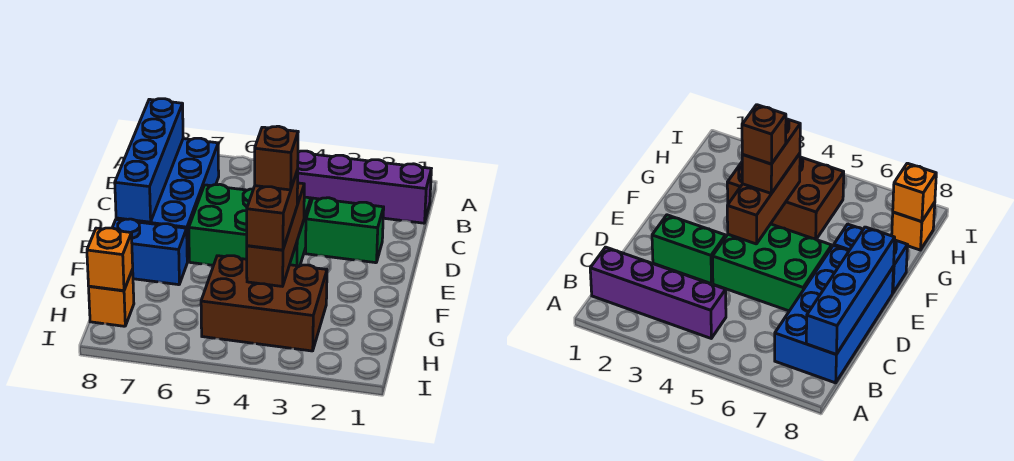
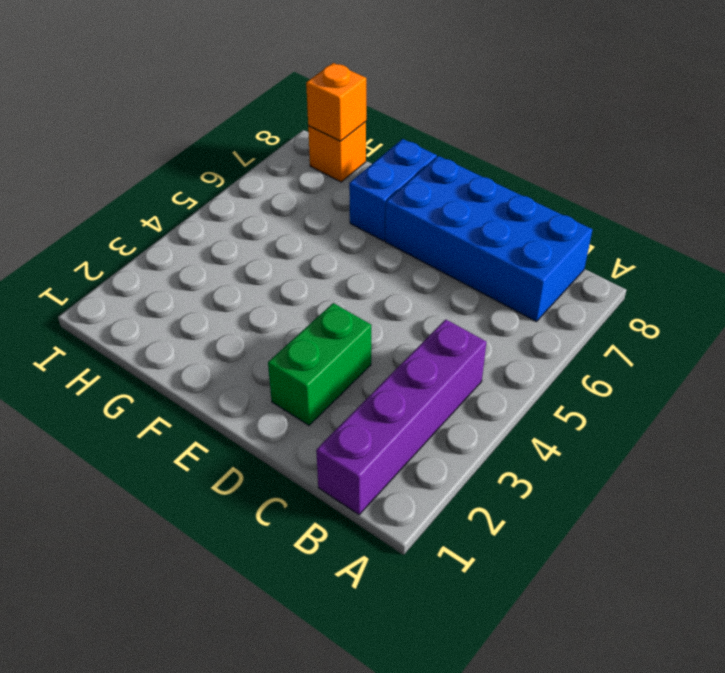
none -> green 2x3 brick [189,184,311,266]
none -> brown 2x3 brick [201,256,327,351]
none -> blue 1x4 brick [115,99,183,222]

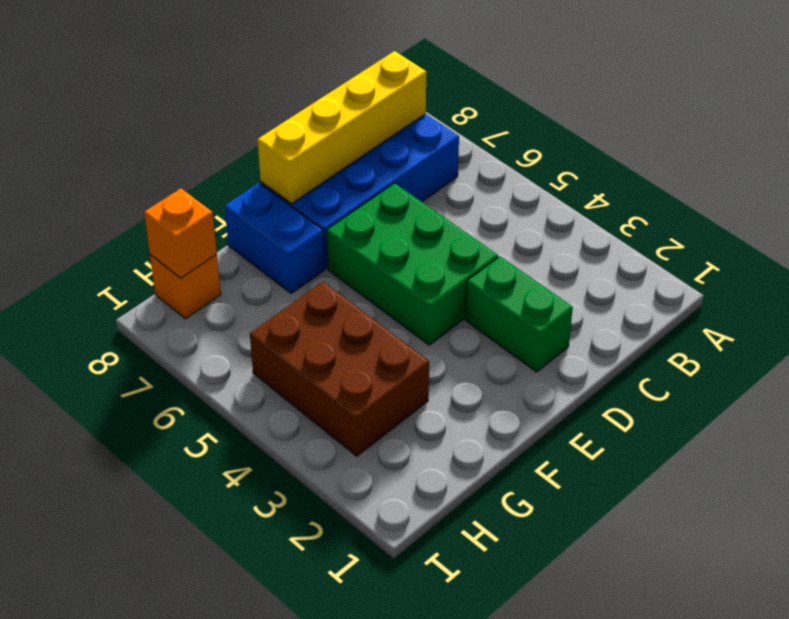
yellow 1x4 brick [258,51,426,204] -> blue 1x4 brick [115,99,183,222]
none -> purple 1x4 brick [298,151,431,223]
none -> brown 1x3 brick [247,183,304,286]
none -> brown 1x2 brick [247,170,298,250]

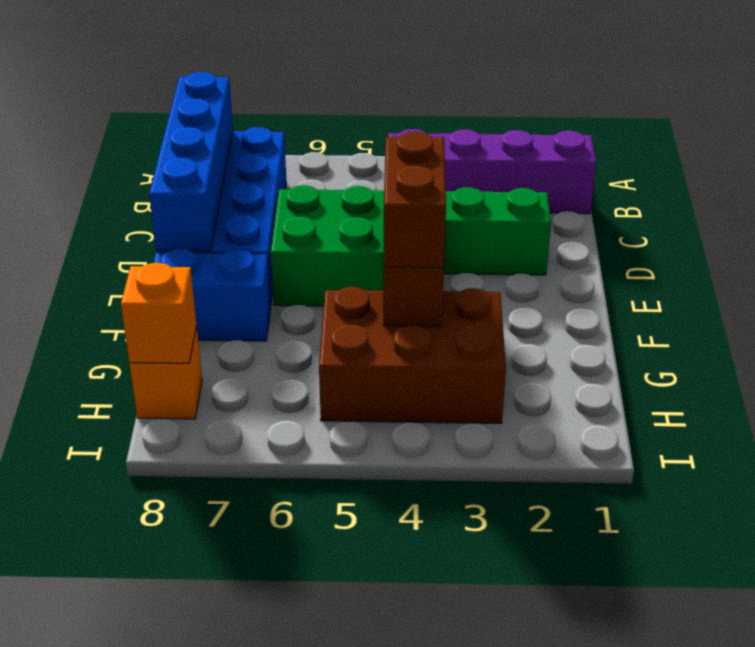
none -> brown 1x1 brick [255,126,298,190]

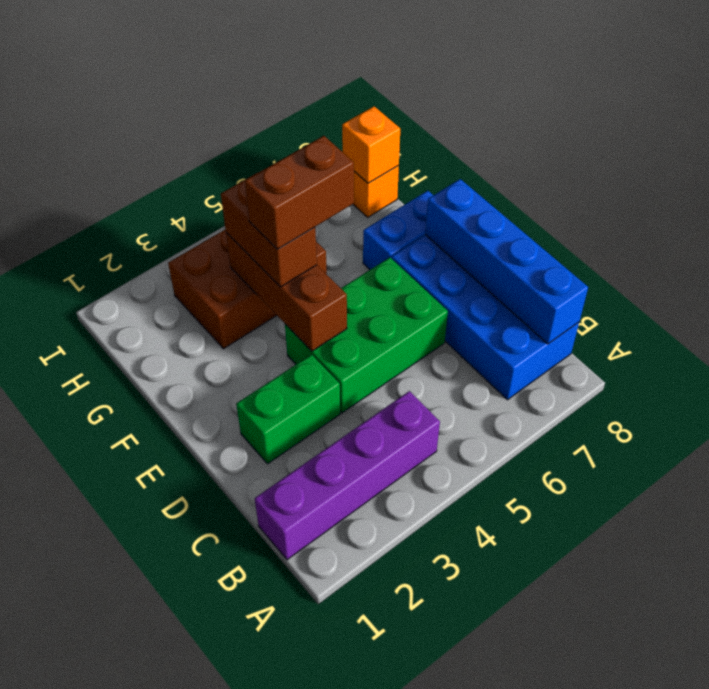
brown 1x2 brick [245,136,354,249] -> brown 1x1 brick [255,126,298,190]

